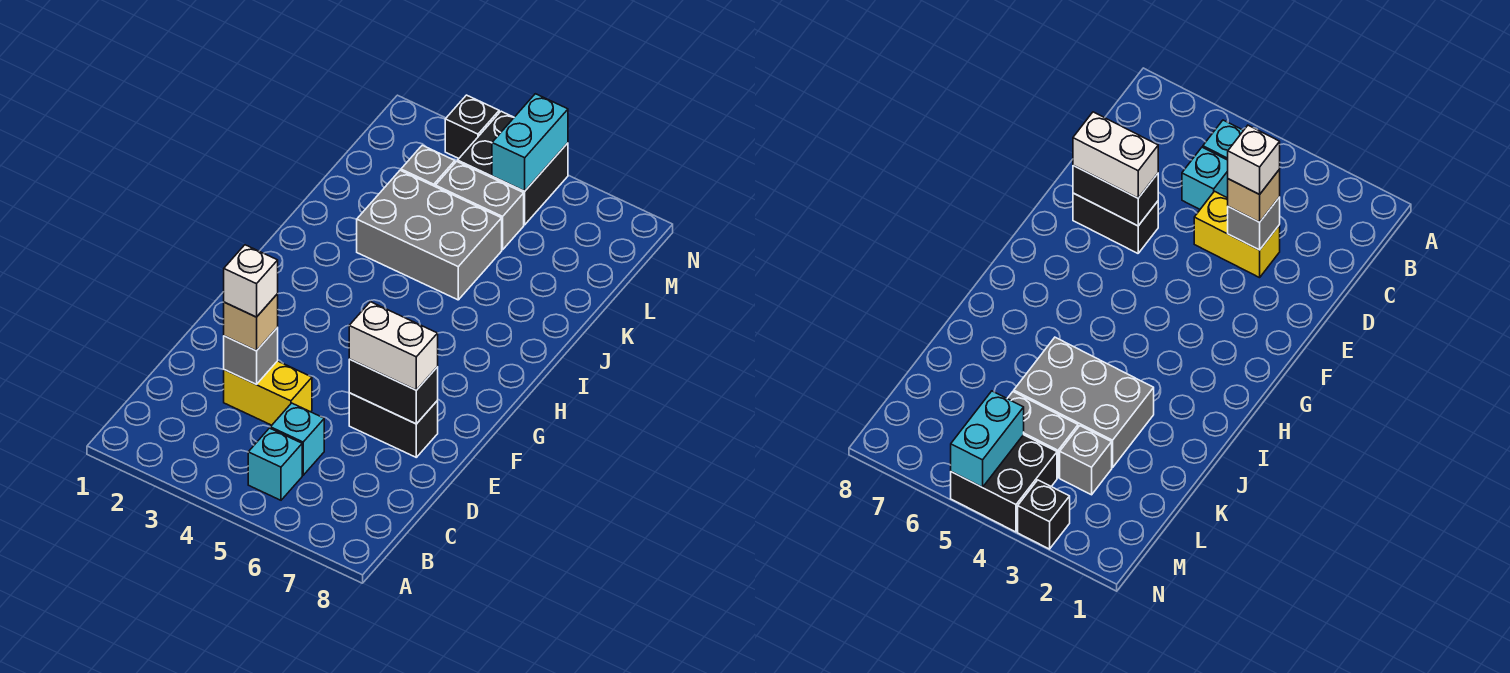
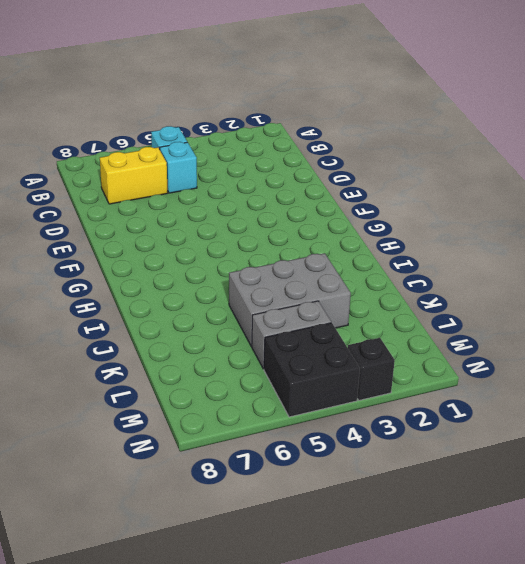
yellow 1x2 brick [100,147,168,204] -> yellow 1x2 brick moved to [224,361,312,425]
none -> black 1x2 brick [349,393,438,457]
none -> grey 1x1 brick [401,145,455,186]
none -> grey 1x1 brick [224,328,278,384]

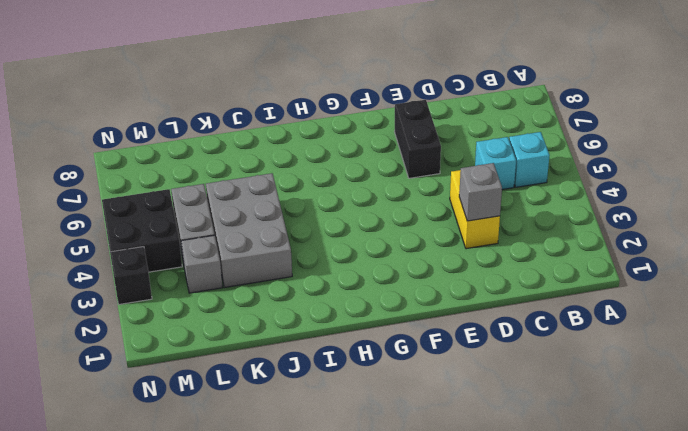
none -> black 1x2 brick [349,359,438,424]
none -> cyan 1x2 brick [492,94,568,191]
none -> tan 1x1 brick [224,294,278,351]

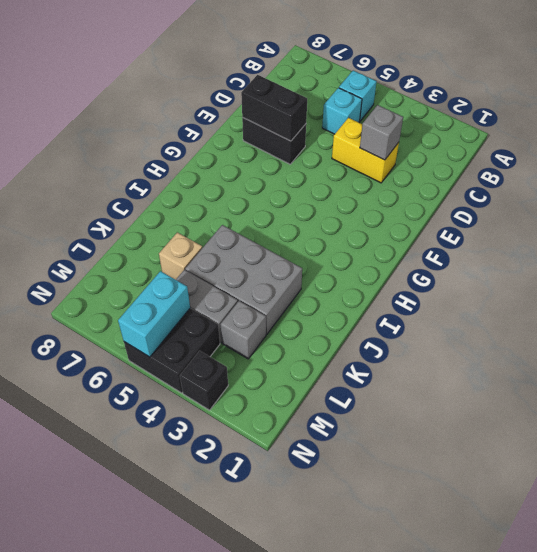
tan 1x1 brick [159,232,202,280] -> tan 1x1 brick moved to [224,294,278,351]
none -> white 1x2 brick [349,302,438,390]
none -> white 1x1 brick [224,245,278,317]

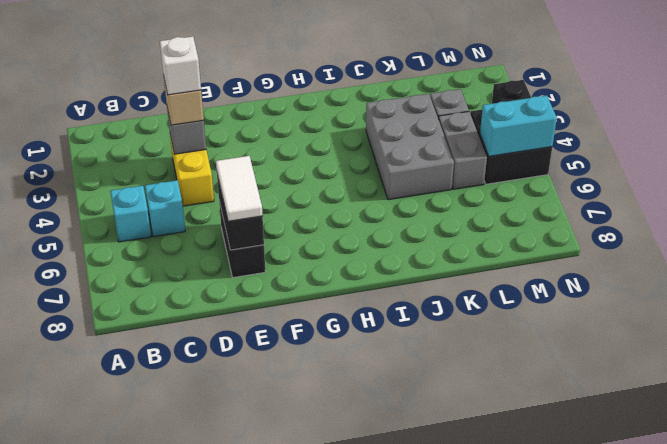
white 1x2 tile [216,156,263,221] -> white 1x2 brick [349,302,438,390]

